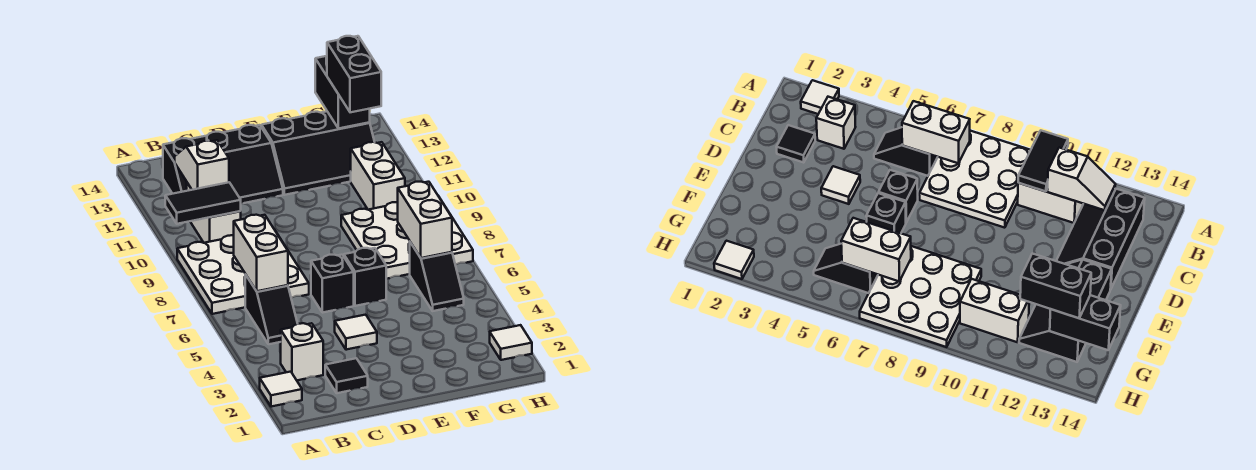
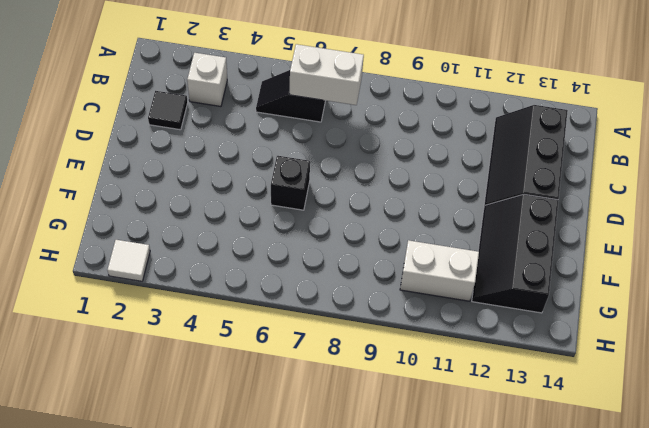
none -> white 1x1 tile [260,372,302,407]
none -> white 3x3 plate [177,229,309,314]
none -> white 1x2 brick [187,183,241,243]

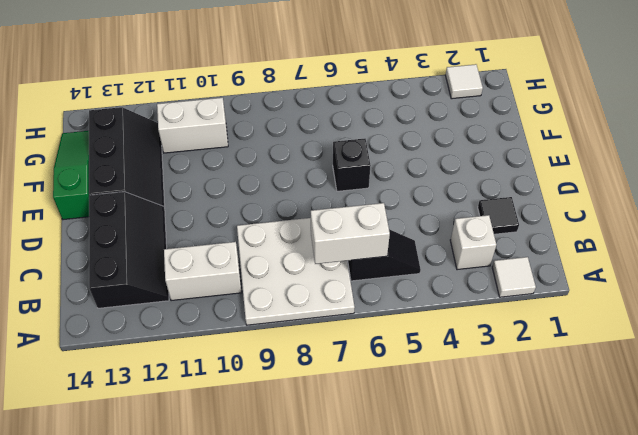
green 1x3 slope [53,131,89,220] -> none
none -> white 1x1 tile [335,315,377,350]
none -> black 1x1 brick [311,255,354,313]
none -> white 3x3 plate [341,199,473,279]

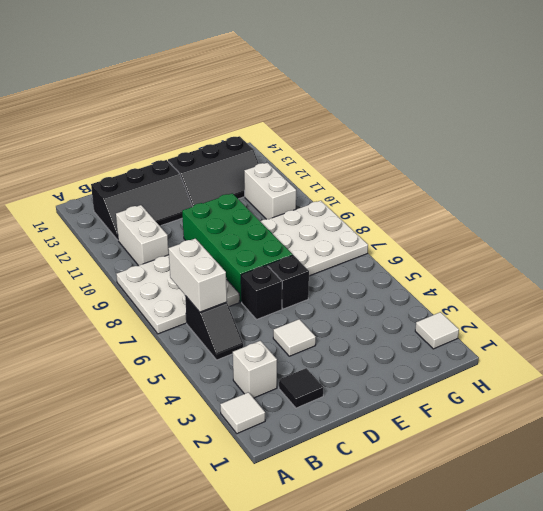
green 2x4 brick [182,193,293,302] -> none
none -> black 1x2 slope [410,242,464,311]
none -> black 1x2 tile [165,182,241,224]
none -> white 1x2 slope [175,140,229,190]

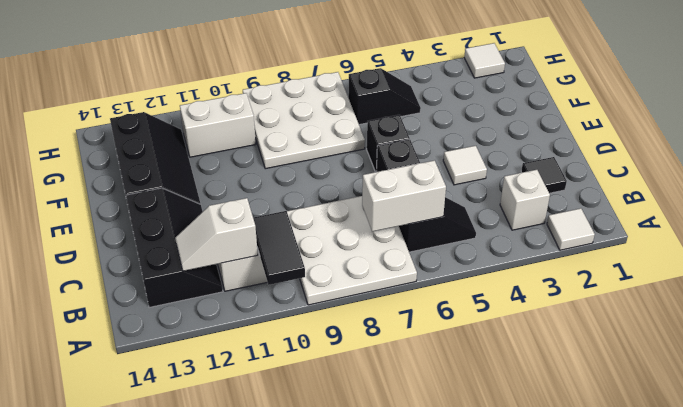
none -> white 1x2 brick [398,182,452,258]
none -> black 1x2 brick [315,56,370,129]
none -> black 1x2 brick [327,36,381,112]

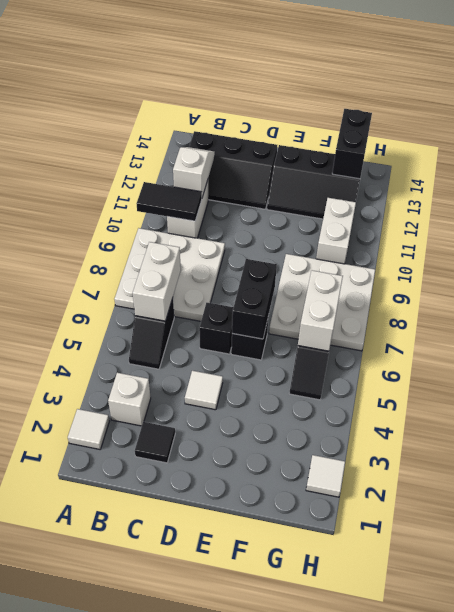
black 1x2 brick [232,259,277,339] -> black 1x2 brick moved to [327,36,381,112]

